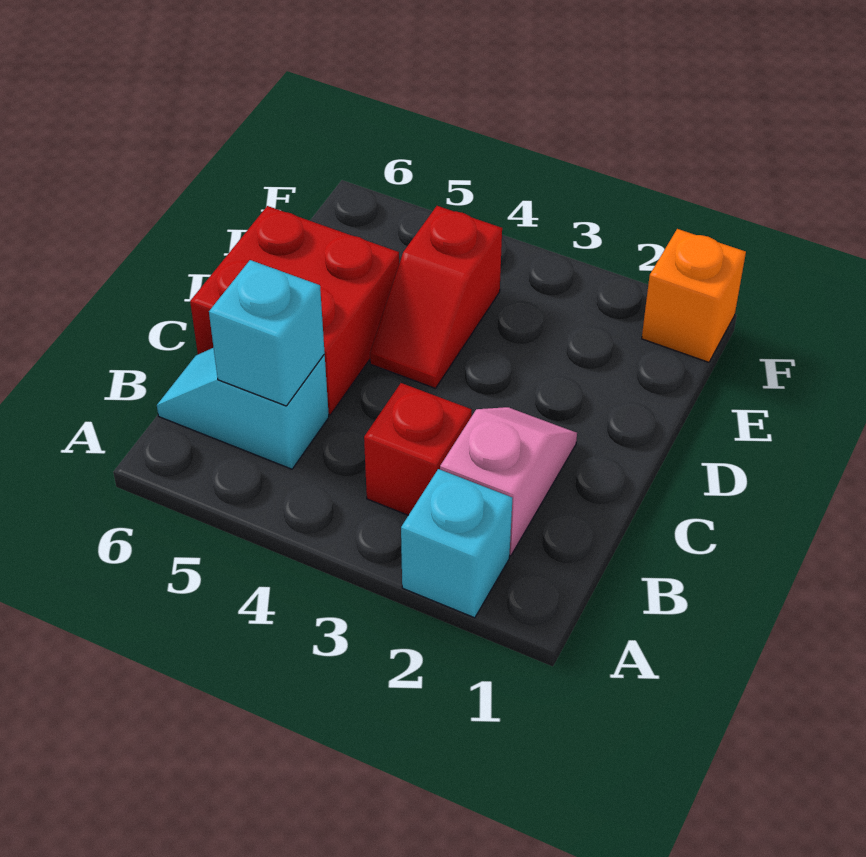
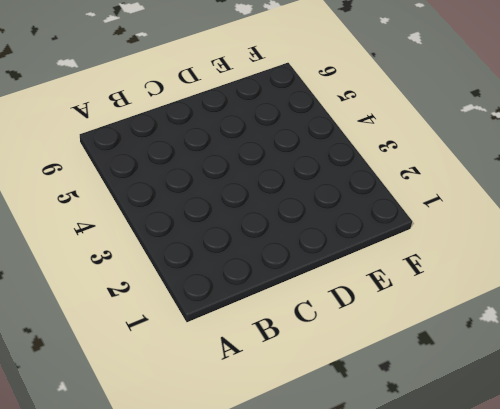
none -> cyan 1x1 brick [401,469,512,618]
none -> pink 1x2 slope [440,407,577,556]

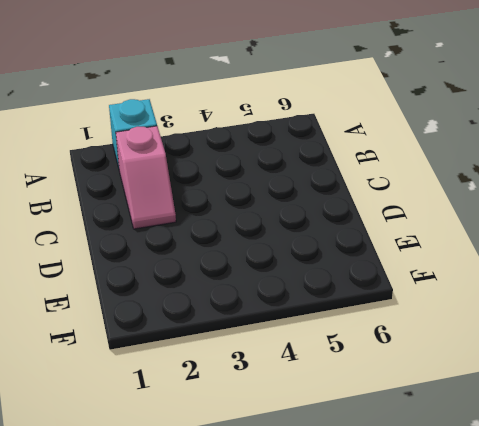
none -> red 1x1 brick [364,383,472,515]
none -> cyan 1x2 slope [157,348,329,469]

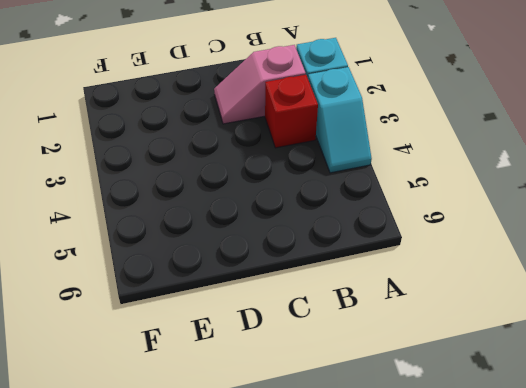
cyan 1x2 slope [308,67,372,173] -> cyan 1x2 slope moved to [157,348,329,469]
none -> red 2x2 brick [190,206,399,415]
none -> red 1x2 slope [370,206,502,388]

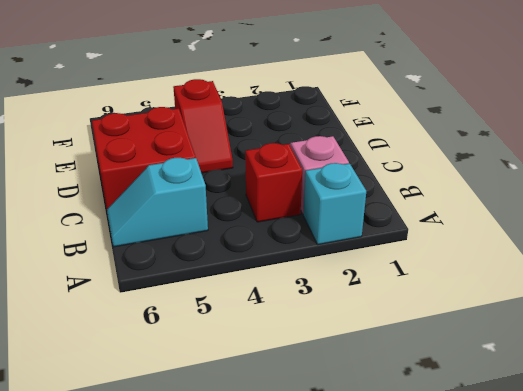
none -> orange 1x1 brick [642,229,746,362]
none -> cyan 1x1 brick [209,260,325,406]

